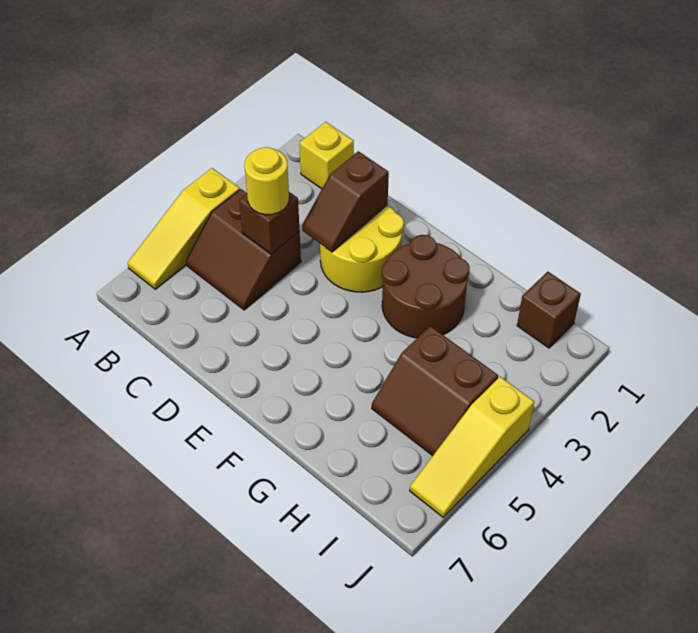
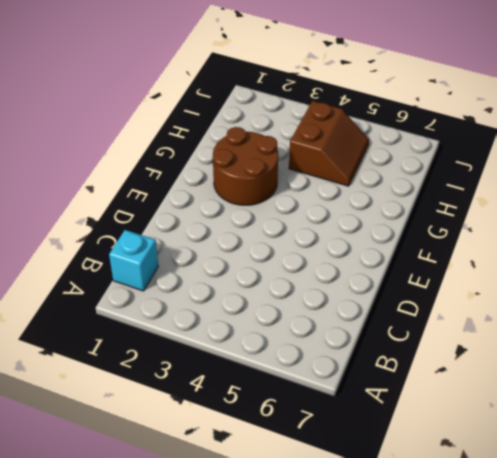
cyan 1x1 brick [109,230,158,291] -> yellow 1x1 brick [300,122,354,189]
none -> yellow 1x3 slope [128,168,240,289]
none -> brown 2x2 slope [186,189,301,310]

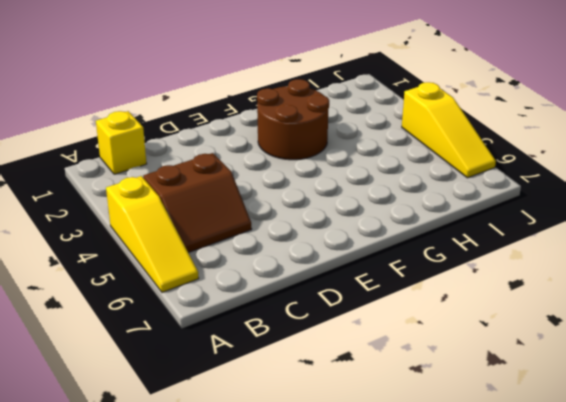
none -> yellow 2x2 round brick [320,205,404,292]
none -> brown 2x2 slope [372,326,498,456]

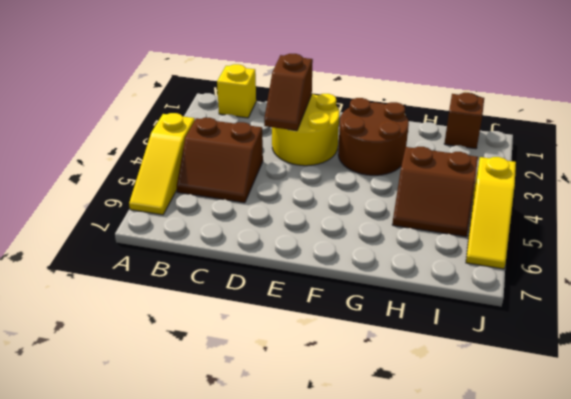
none -> brown 1x1 brick [239,192,300,254]
none -> yellow 1x1 round brick [245,147,289,215]

